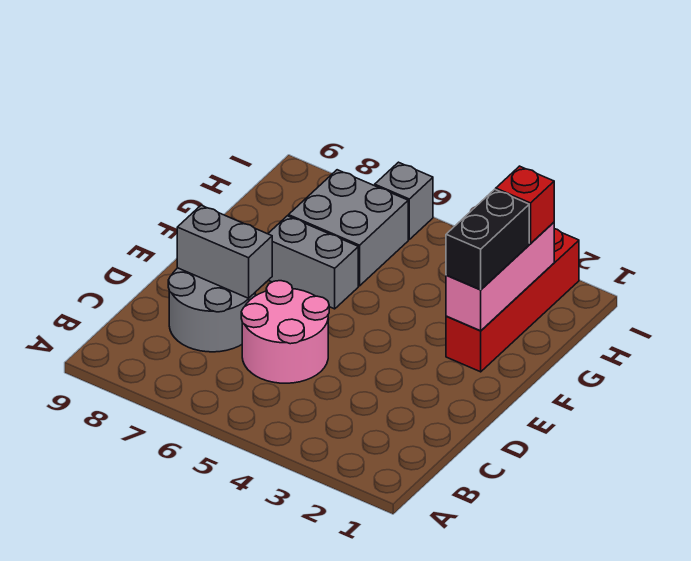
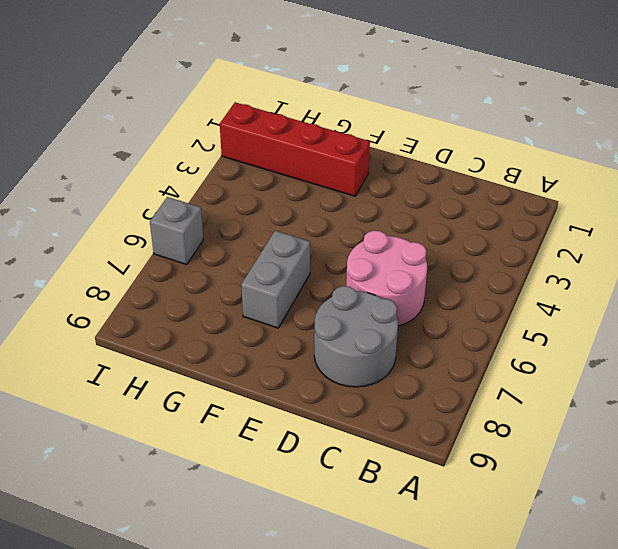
none -> grey 2x2 brick [288,170,408,286]
none -> grey 1x2 brick [177,205,272,298]

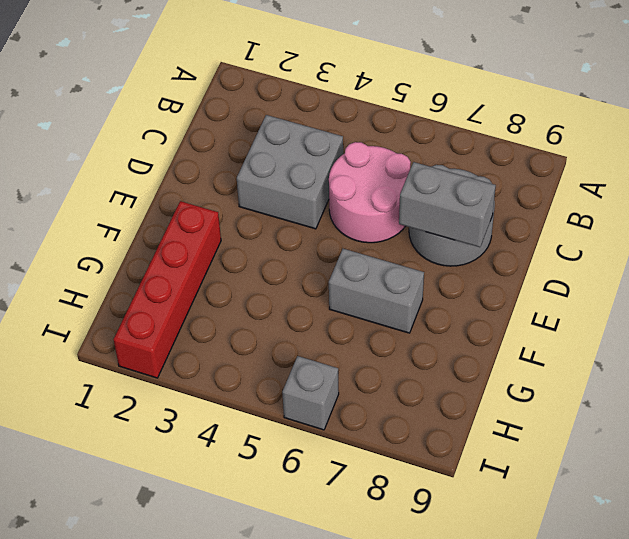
grey 2x2 brick [237,115,343,229] -> grey 2x2 brick moved to [288,170,408,286]
none -> pink 1x3 brick [446,222,554,331]
none -> black 1x2 brick [446,189,529,290]

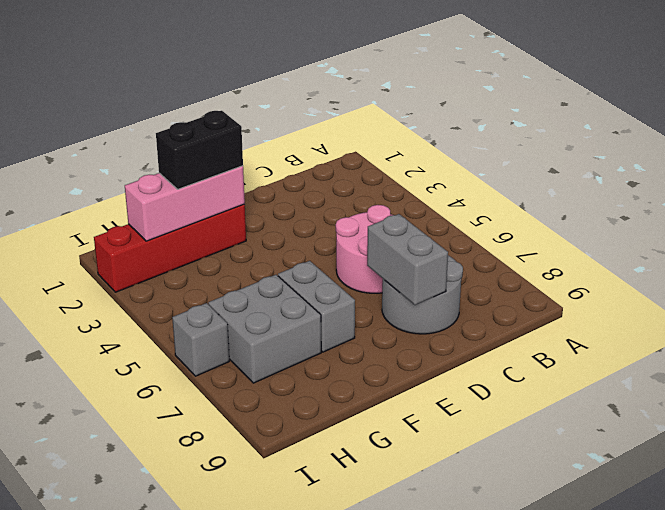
none -> red 1x1 brick [496,166,554,244]

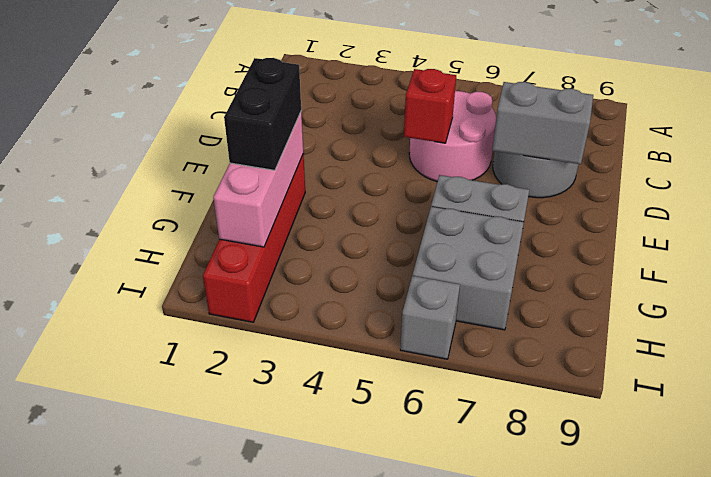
red 1x1 brick [404,69,456,143] -> red 1x1 brick moved to [496,166,554,244]

